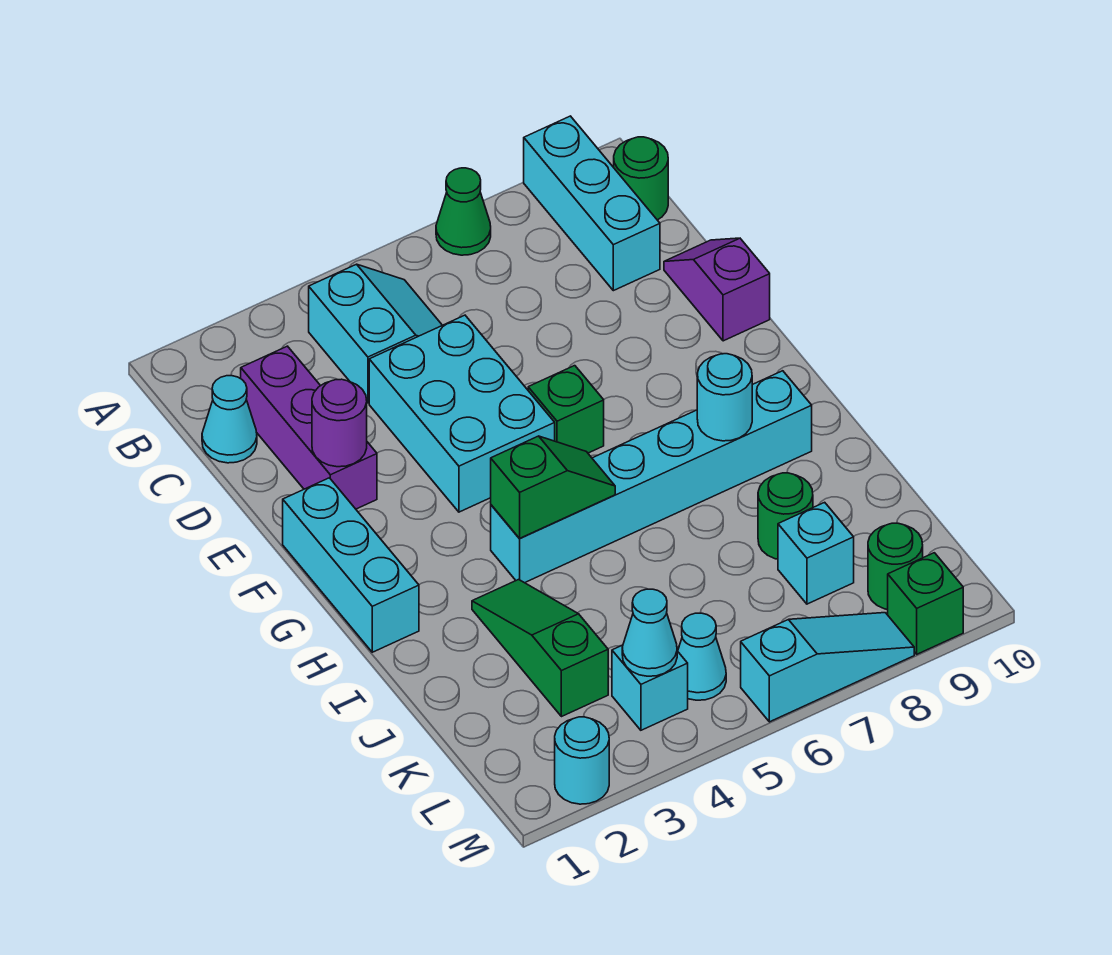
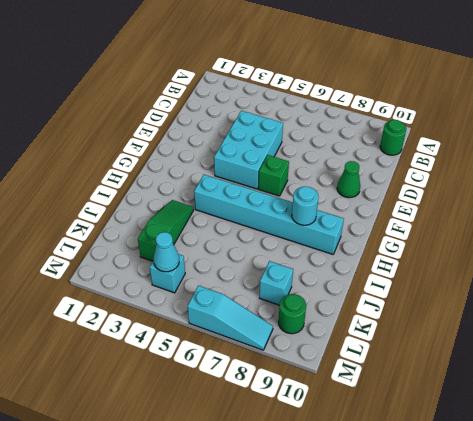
green 1x1 cone [337,161,360,198] -> green 1x1 cone moved to [436,168,491,255]
none -> cyan 1x3 brick [524,116,660,291]
none -> cyan 2x2 slope [309,264,442,403]
none -> cyan 1x1 cone [202,376,257,463]

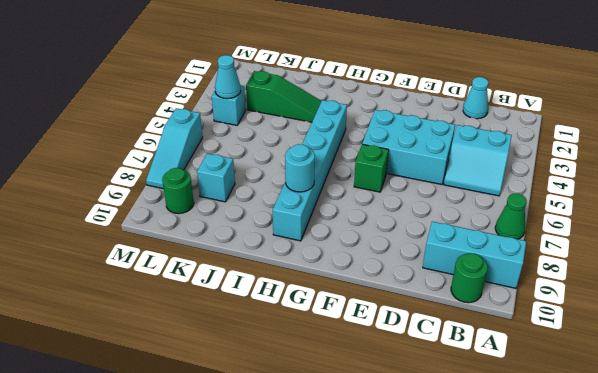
none -> purple 1x3 brick [241,346,377,509]
none -> purple 1x2 slope [664,238,770,341]
none -> cyan 1x3 brick [283,478,419,652]

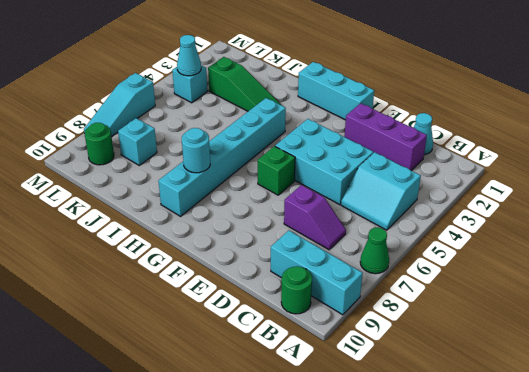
purple 1x2 slope [284,185,346,250] -> purple 1x2 slope moved to [664,238,770,341]
none -> green 1x1 round brick [758,473,813,559]
none -> cyan 1x1 cone [678,613,726,700]
none -> cyan 1x1 round brick [555,717,609,804]

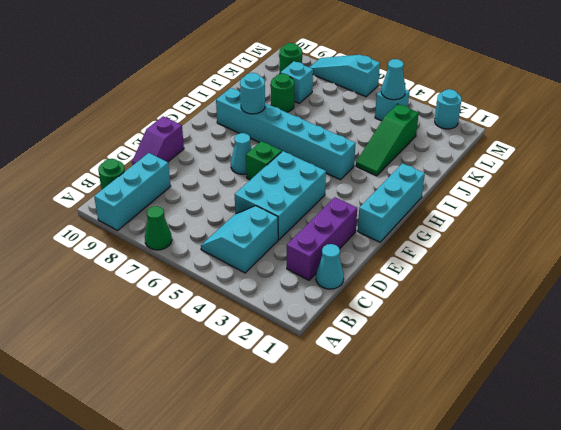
cyan 1x1 cone [231,133,252,174] -> cyan 1x1 cone moved to [678,613,726,700]
none -> green 1x1 brick [888,553,963,654]
none -> purple 1x1 round brick [312,379,367,467]
none -> green 1x2 slope [491,436,615,538]

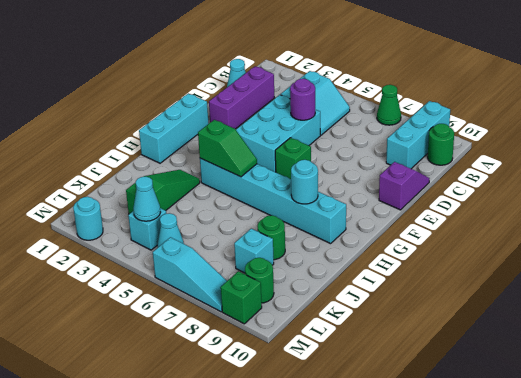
purple 1x1 round brick [290,79,315,120] -> purple 1x1 round brick moved to [312,379,367,467]

